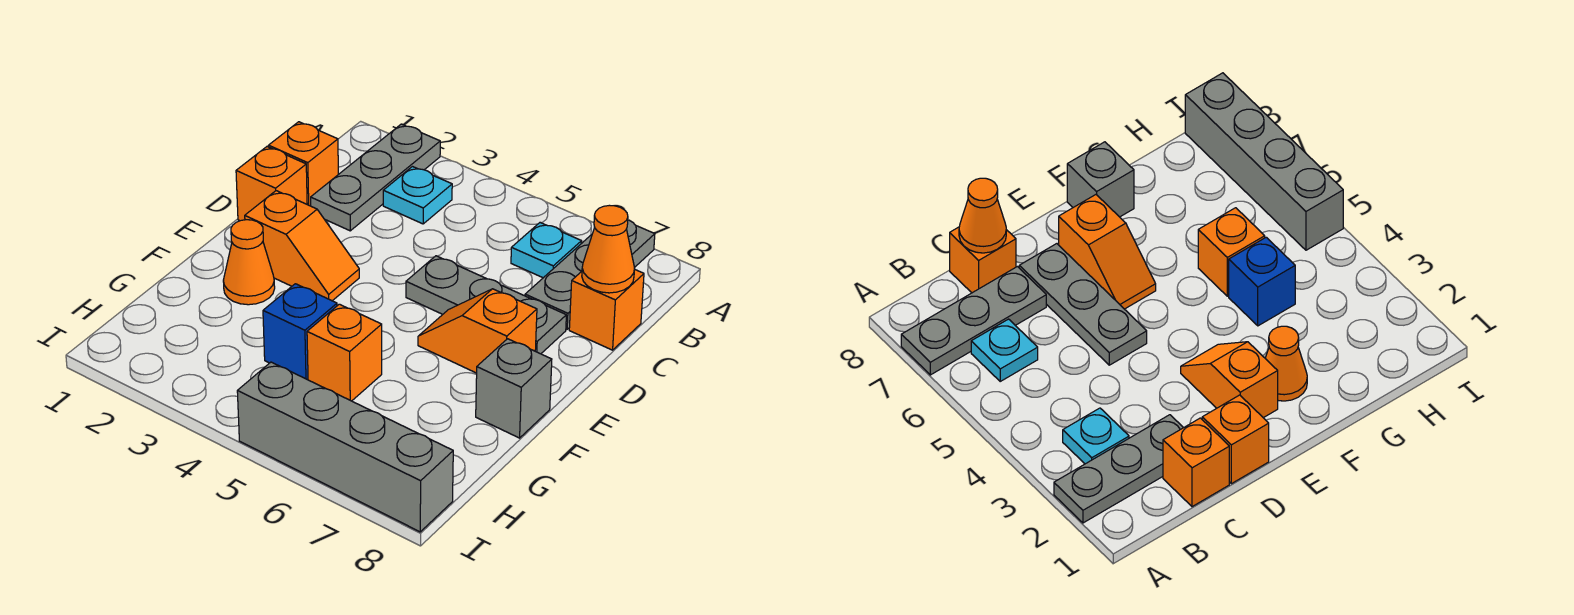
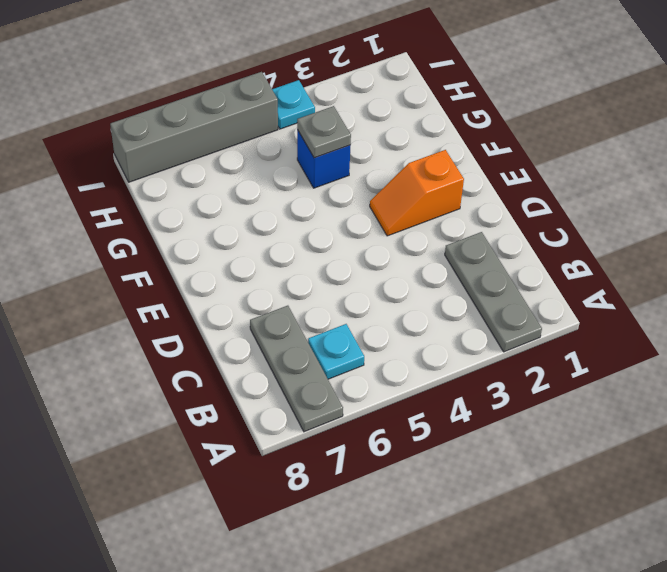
grey 1x1 plate [297,106,351,158] -> none
cyan 1x1 plate [272,80,315,129] -> cyan 1x1 plate moved to [383,167,452,224]
none -> orange 1x1 brick [269,122,338,206]
none -> orange 1x1 brick [569,269,644,350]
none -> orange 1x1 brick [236,147,307,221]

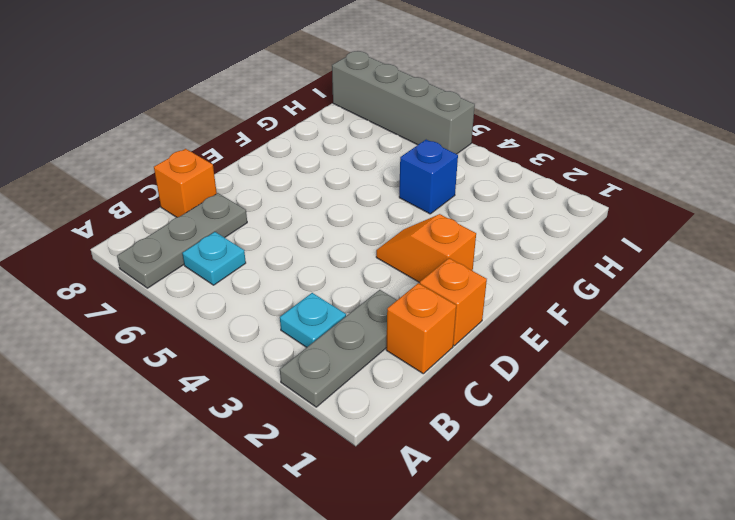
none -> grey 1x3 plate [406,256,566,354]
none -> orange 1x2 slope [418,289,537,373]
none -> orange 1x1 cone [223,220,275,305]

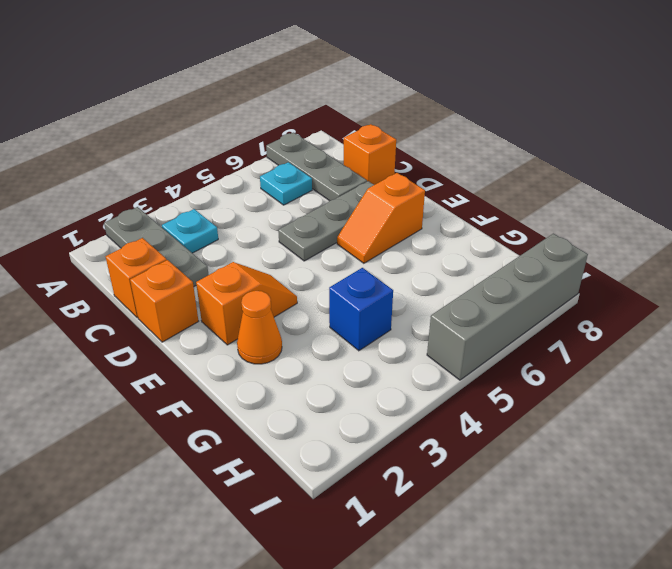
none -> grey 1x1 brick [476,339,552,438]
none -> orange 1x1 brick [307,304,382,401]
none -> orange 1x1 cone [582,205,635,293]

